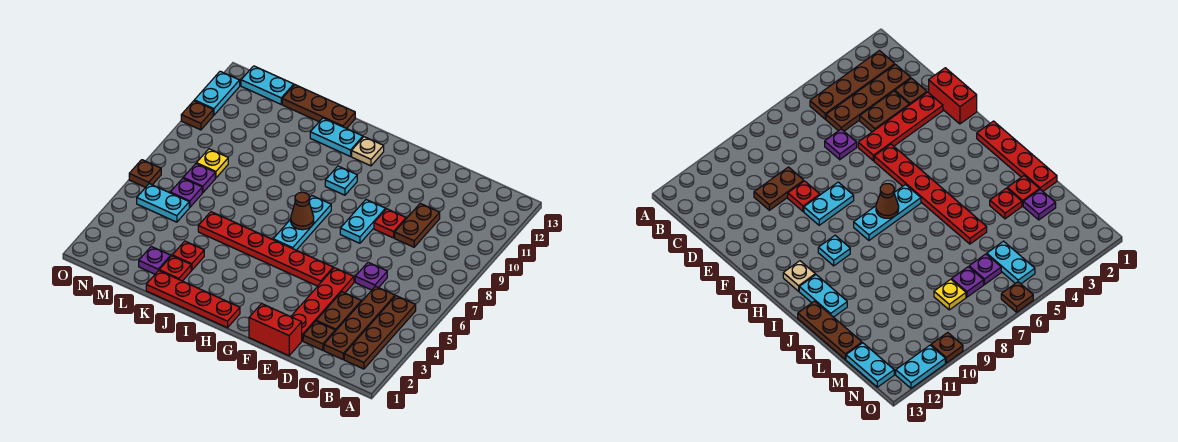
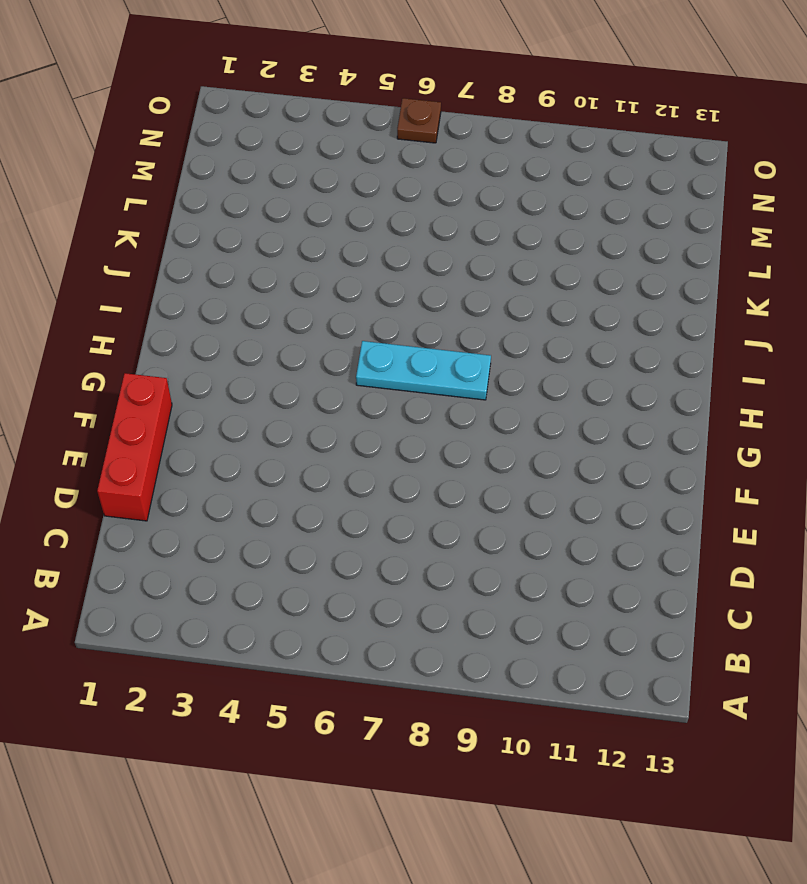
red 1x3 brick [97,373,172,521] -> red 1x2 brick [249,304,302,356]
none -> brown 1x4 plate [344,296,416,369]
none -> brown 1x4 plate [324,286,395,359]
none -> brown 1x1 plate [303,321,335,350]

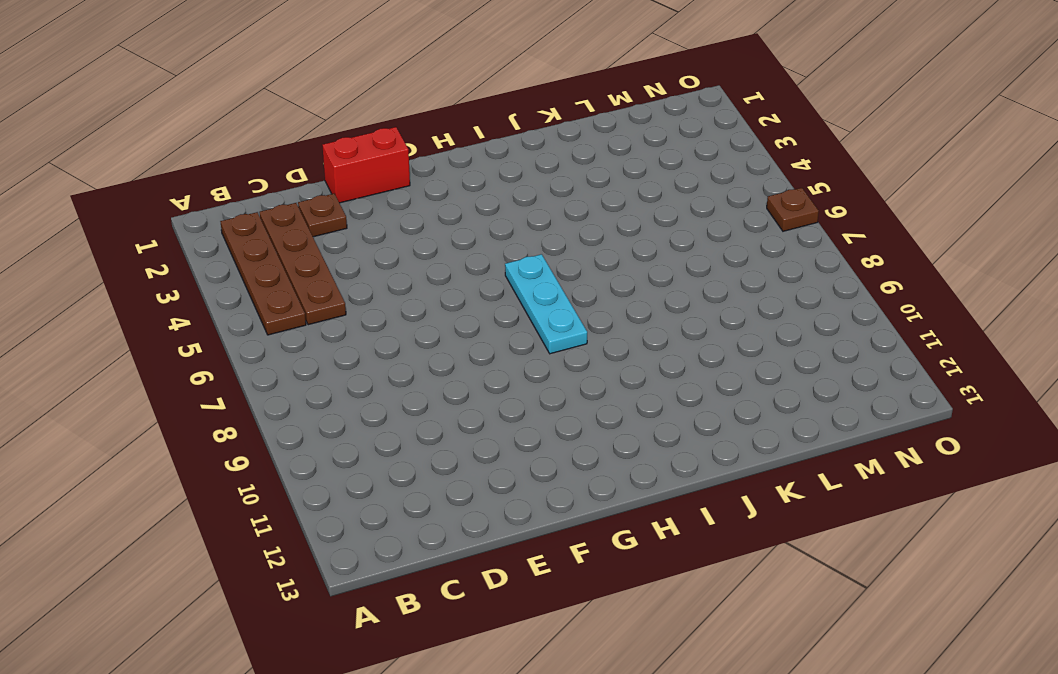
none -> brown 1x2 plate [316,292,361,331]
none -> purple 1x1 plate [355,262,387,290]
none -> brown 1x2 plate [395,203,440,247]

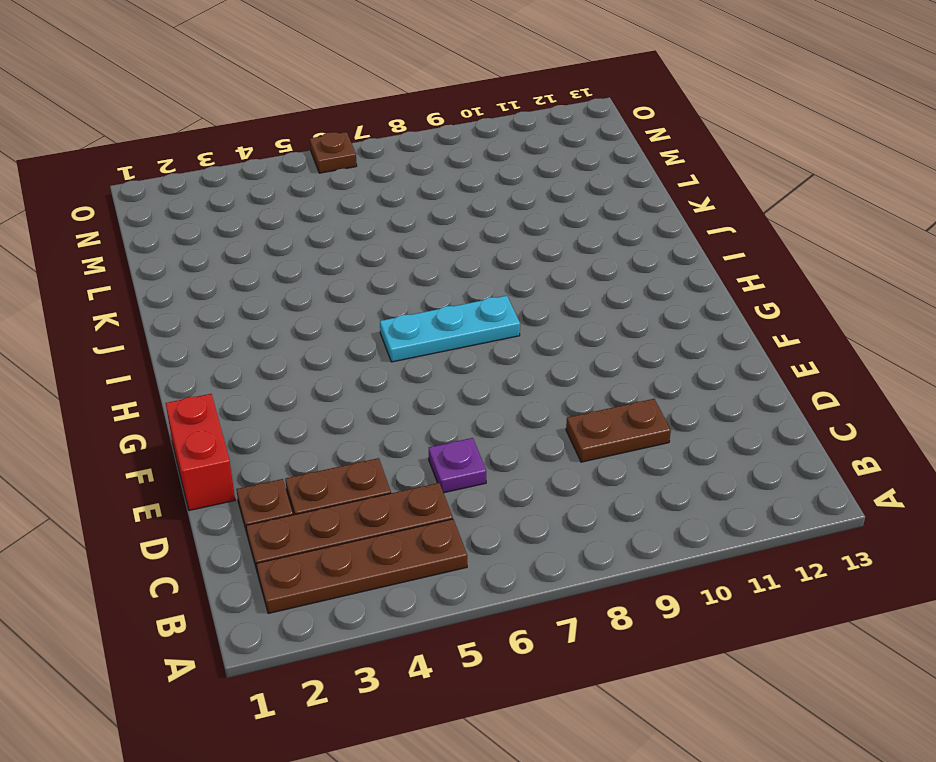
none -> red 1x4 plate [291,268,354,341]
none -> red 1x1 plate [374,209,406,238]
none -> red 1x6 plate [198,212,333,286]

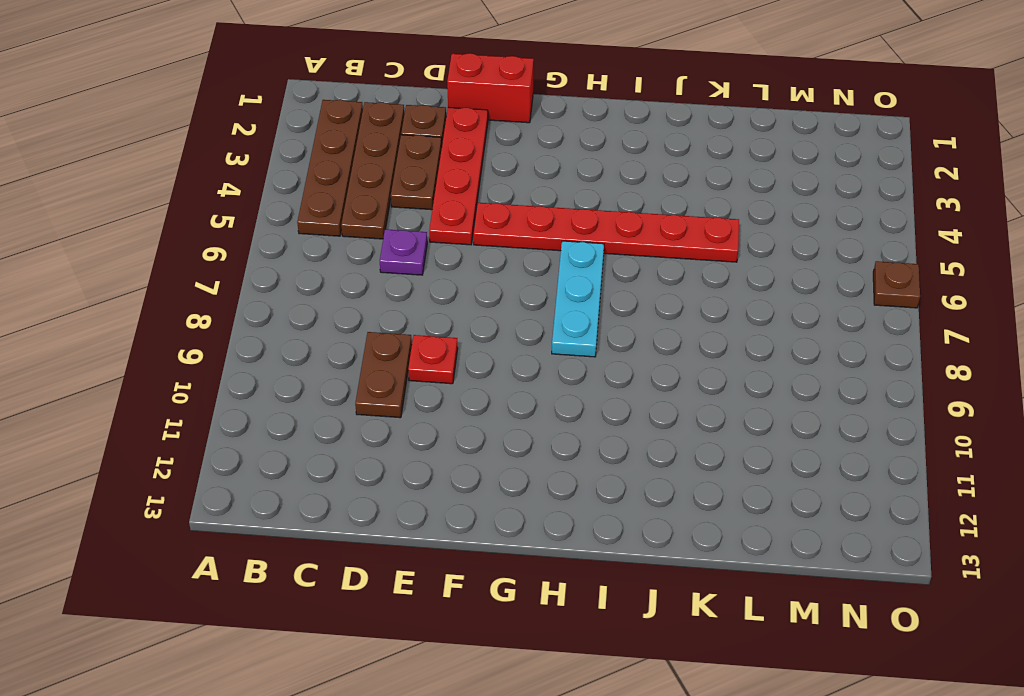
none -> cyan 1x2 plate [340,200,386,243]
none -> red 1x4 plate [146,271,240,328]
none -> cyan 1x1 plate [325,166,357,195]

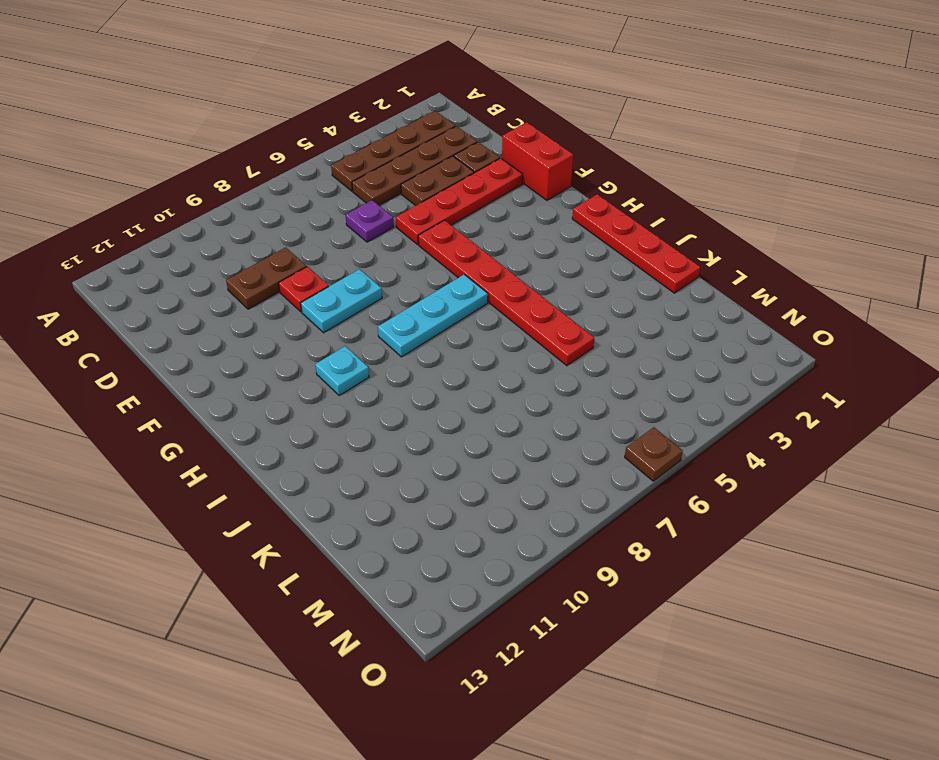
none -> tan 1x1 plate [352,137,384,166]
none -> cyan 1x2 plate [310,118,363,157]
none -> brown 1x3 plate [282,85,355,129]

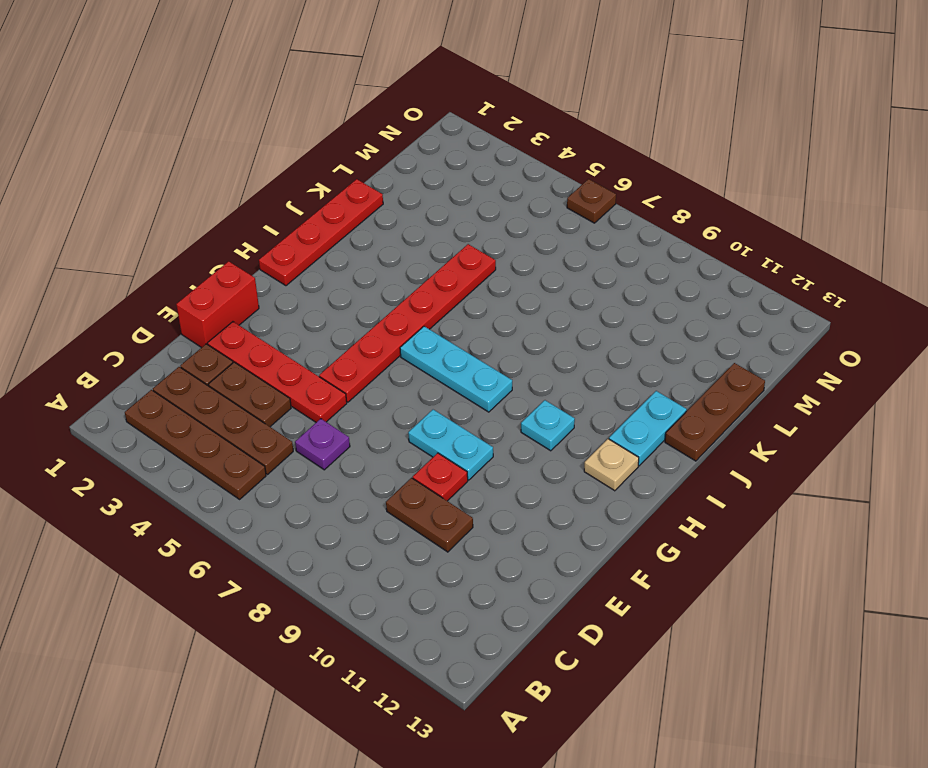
none -> red 1x1 plate [159,256,191,281]
none -> red 1x1 plate [172,241,204,270]
none -> purple 1x1 plate [139,246,171,274]

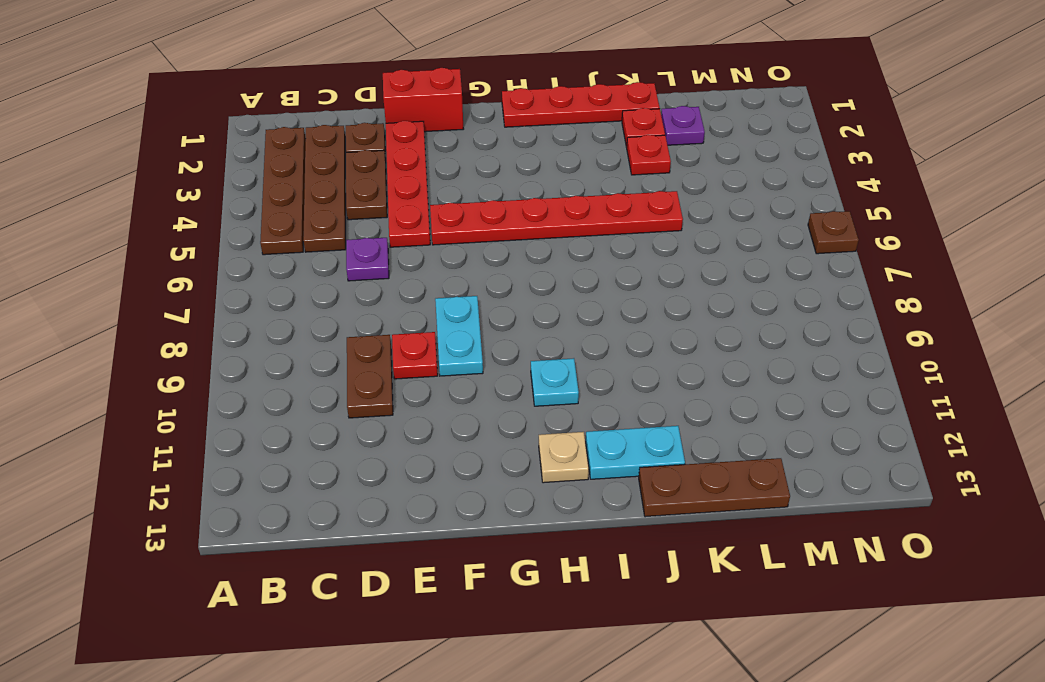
none -> cyan 1x3 plate [273,196,331,250]
none -> cyan 1x2 plate [137,184,189,222]
none -> purple 1x1 plate [170,178,202,207]

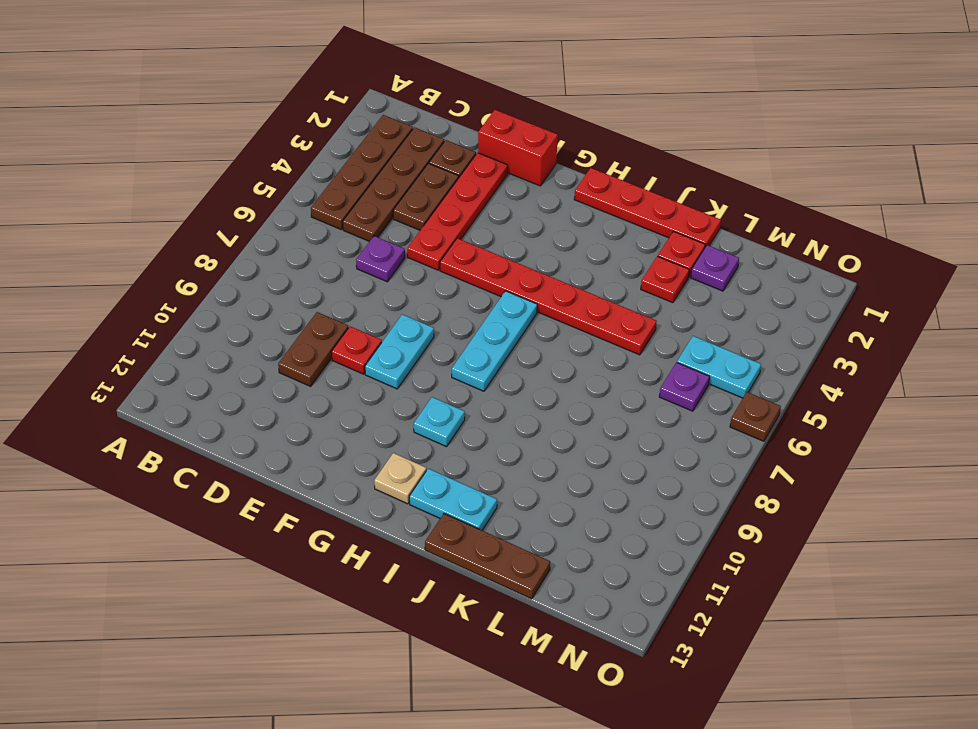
none -> purple 1x1 plate [184,164,215,193]
none -> yellow 1x1 plate [196,149,228,178]
none -> cyan 1x2 plate [241,66,294,104]

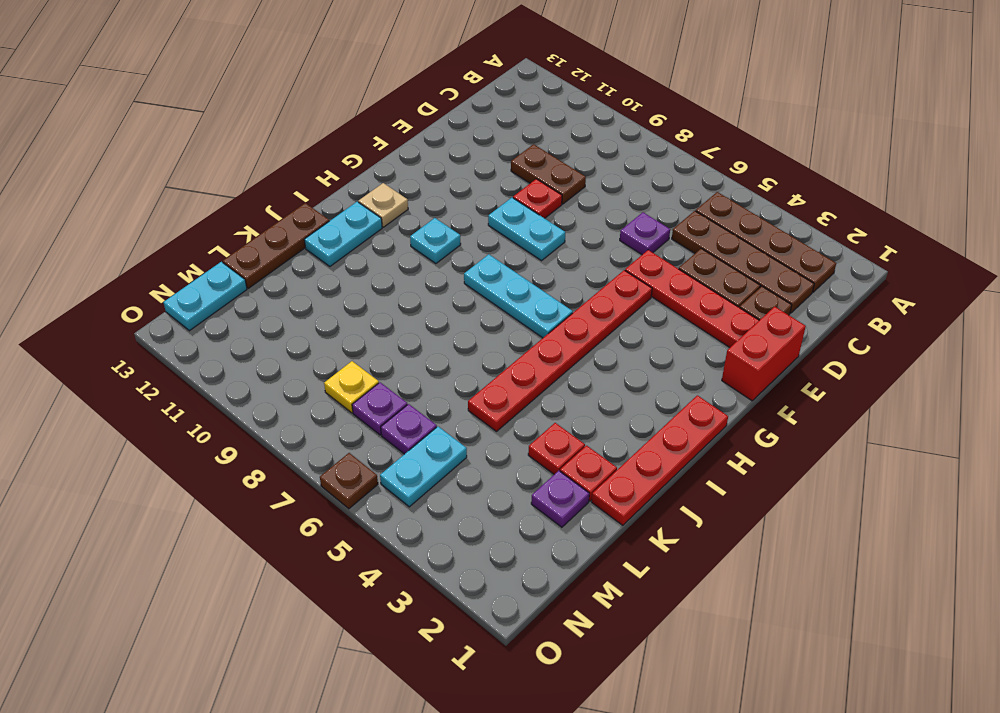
none -> brown 1x1 plate [181,101,213,130]
none -> cyan 1x2 plate [194,71,240,115]
none -> brown 1x1 cone [291,192,314,230]

